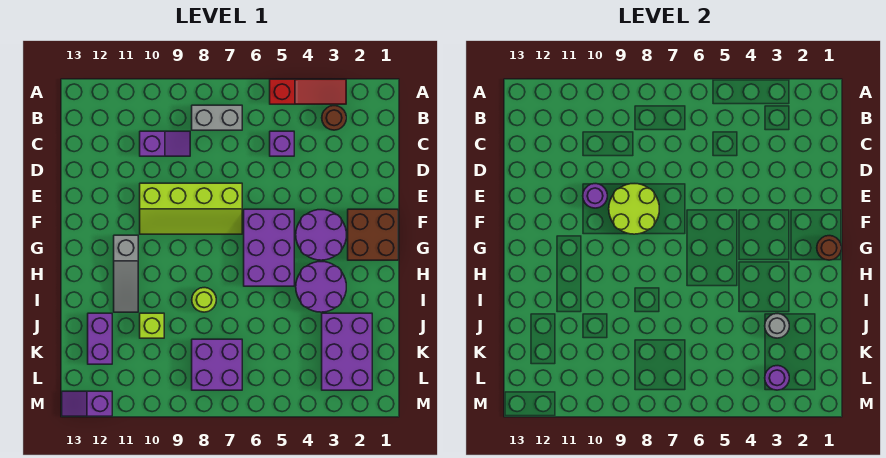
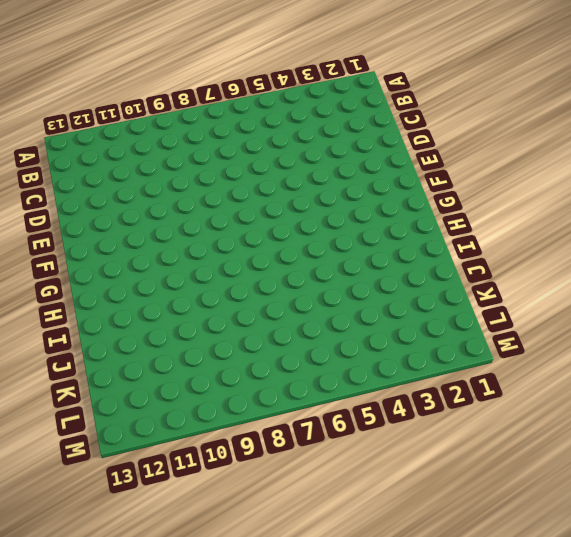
none -> red 1x3 slope [270,79,346,104]
none -> brown 1x1 round brick [322,106,346,130]
none -> grey 1x2 brick [192,105,242,130]

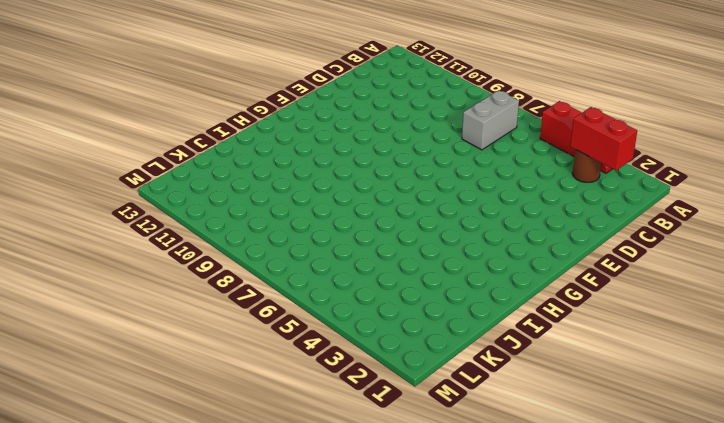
red 1x2 brick [570,107,637,170] -> none
grey 1x2 brick [462,90,519,150] -> grey 1x2 brick turned to [192,105,242,130]
none -> purple 1x1 brick [270,131,294,156]
none -> purple 1x2 slope [140,131,190,156]
none -> lime 2x4 slope [140,183,242,234]

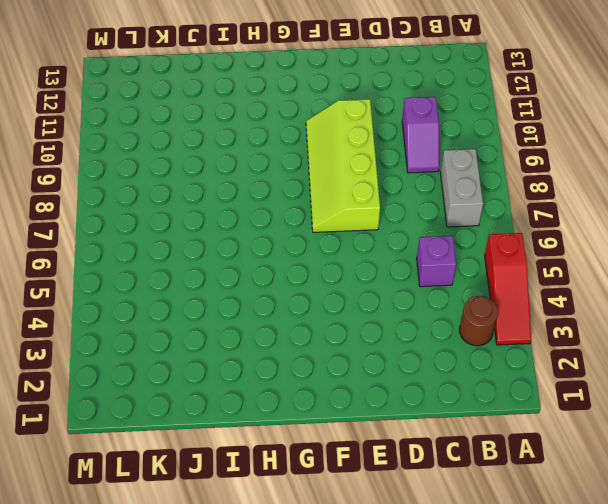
none -> brown 2x2 brick [348,209,398,260]
none -> purple 2x2 round brick [296,210,346,260]
none -> purple 2x3 brick [244,209,294,286]

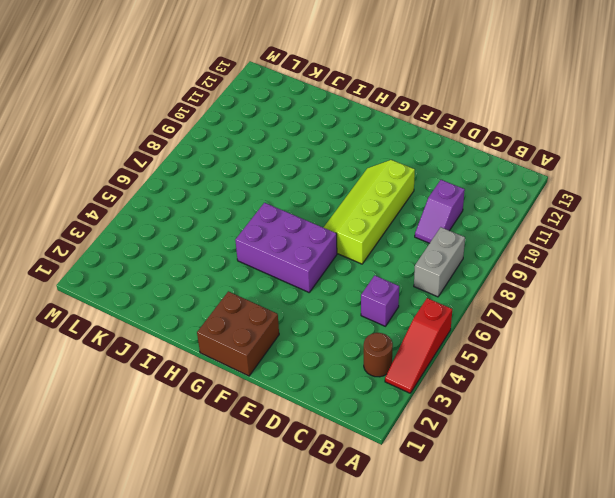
none -> purple 2x2 round brick [296,210,346,260]
none -> grey 1x3 slope [114,235,138,312]
none -> purple 2x2 round brick [296,262,346,312]

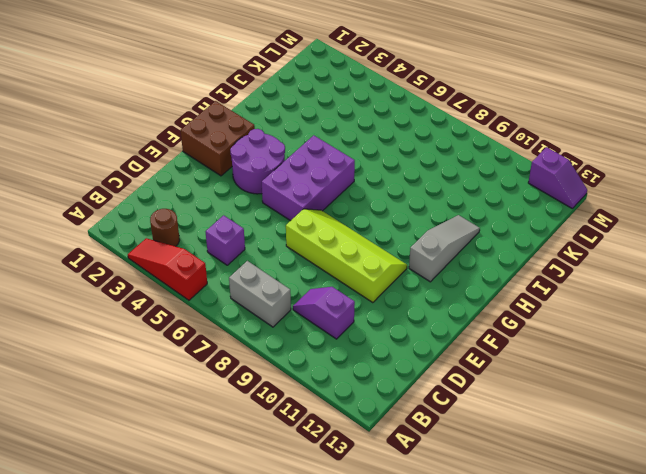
none -> purple 2x2 round brick [296,262,346,312]
none -> lime 1x1 round brick [192,288,216,312]
none -> purple 2x3 brick [322,313,372,390]

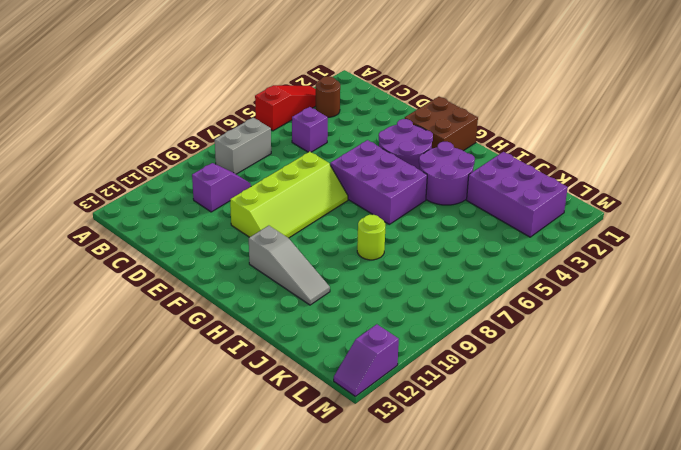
none -> lime 1x1 brick [140,313,164,338]
none -> purple 1x2 brick [88,313,112,364]
none -> purple 2x2 brick [192,339,242,390]

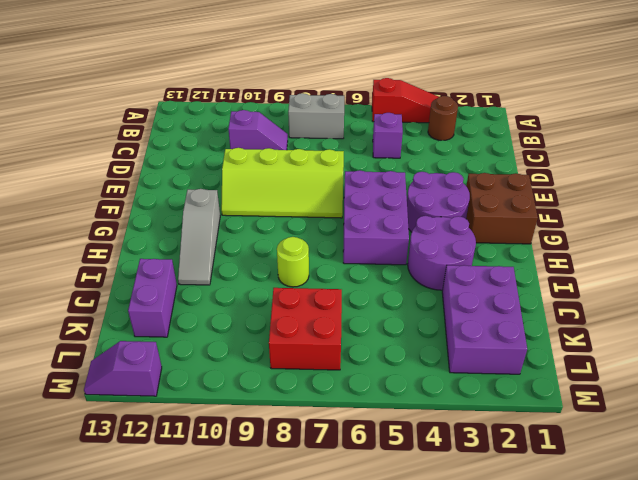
red 2x2 brick [269,288,342,370] -> purple 2x2 brick [192,339,242,390]
none -> lime 1x1 brick [140,313,164,338]
none -> lime 2x2 round brick [609,184,659,234]
none -> purple 1x1 round brick [583,184,607,208]

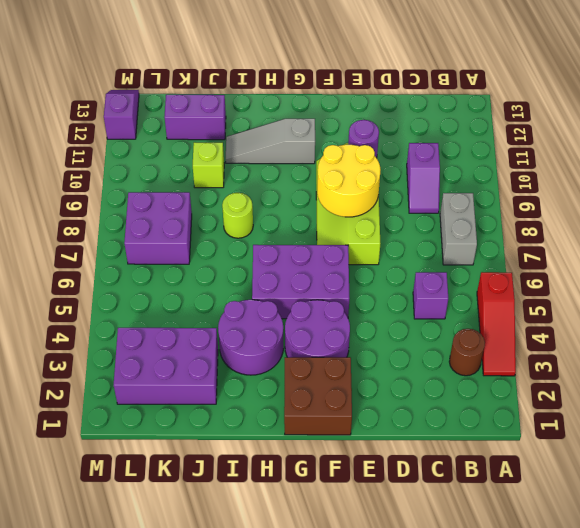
yellow 2x2 round brick [317,145,381,217] -> lime 2x2 round brick [609,184,659,234]
none -> brown 1x1 round brick [817,236,841,260]
none -> grey 1x1 round brick [765,314,789,338]
none -> purple 1x1 round brick [765,366,789,390]

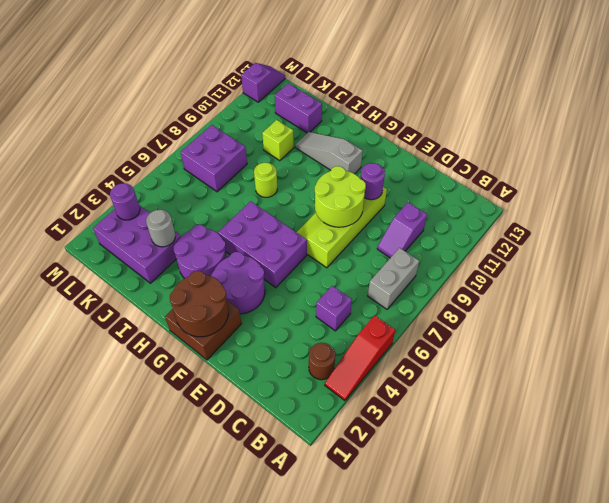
brown 2x2 round brick [170,271,228,337] -> brown 1x1 round brick [817,236,841,260]

